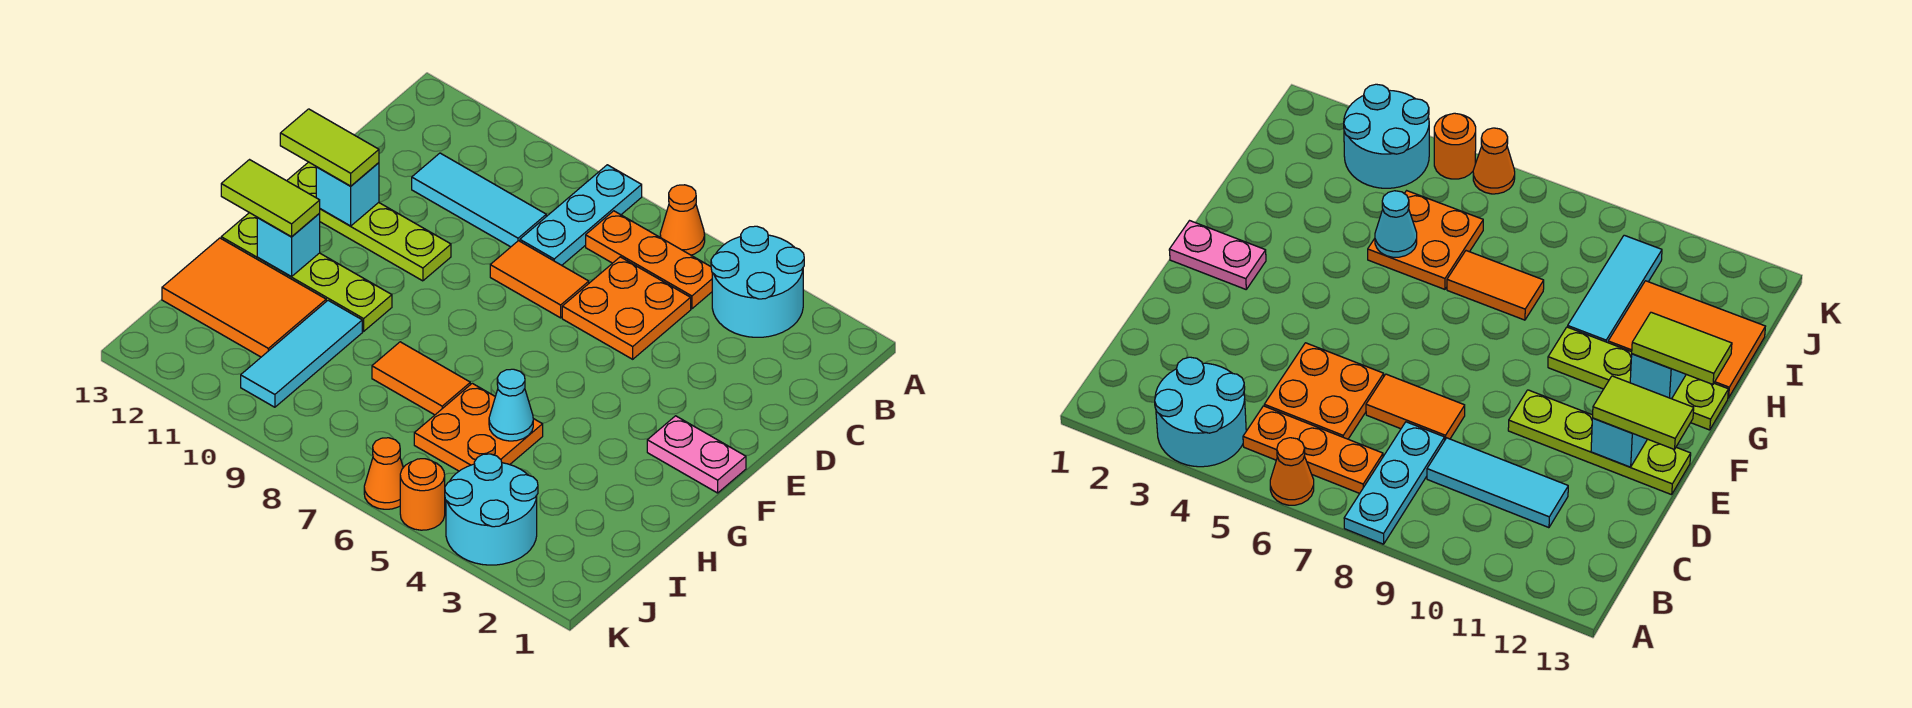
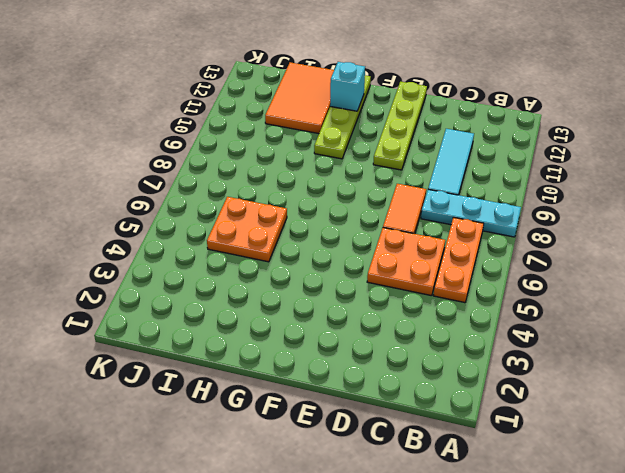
none -> cyan 2x2 round brick [711,226,804,337]
none -> orange 1x1 cone [660,185,705,255]
none -> pink 1x2 plate [647,416,746,493]

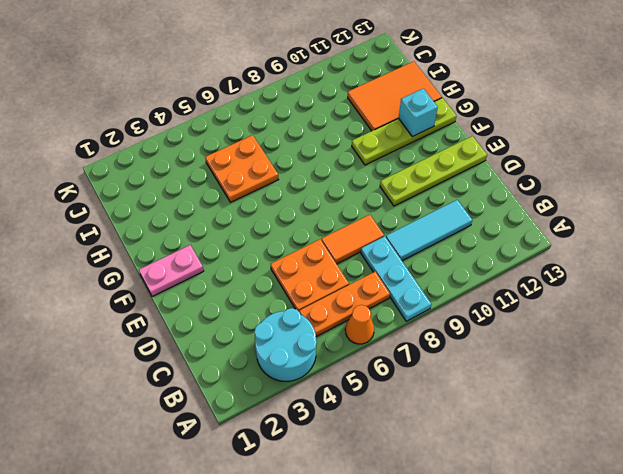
none -> orange 1x2 tile [372,342,470,415]
none -> cyan 1x3 tile [241,300,362,407]
none -> cyan 2x2 round brick [445,454,538,565]

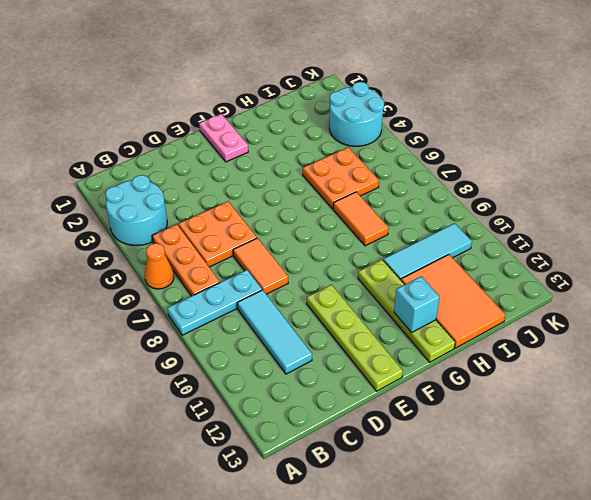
none -> orange 1x1 round brick [400,459,445,530]
none -> orange 1x1 cone [364,438,403,509]
none -> cyan 1x1 brick [316,163,379,226]

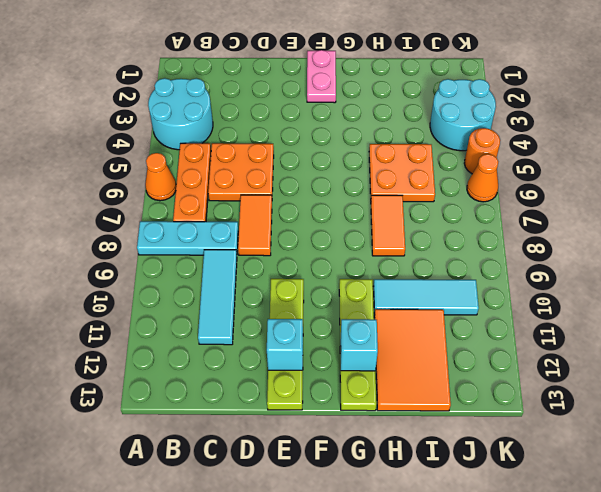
none -> cyan 1x1 cone [489,369,533,441]
none -> lime 1x2 tile [280,109,379,186]
none -> lime 1x2 tile [221,160,320,237]

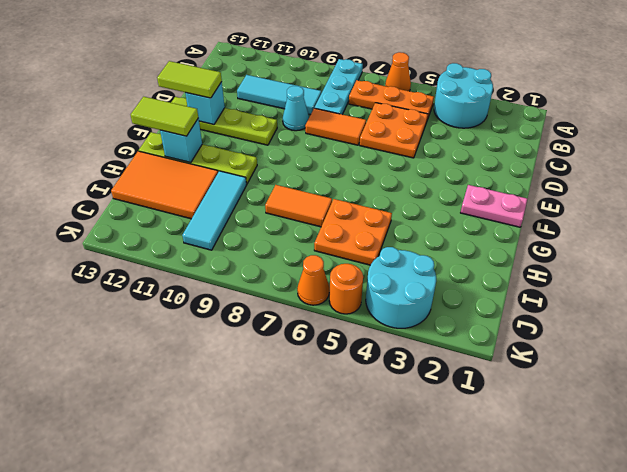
cyan 1x1 cone [283,86,309,131] -> cyan 1x1 cone moved to [489,369,533,441]

